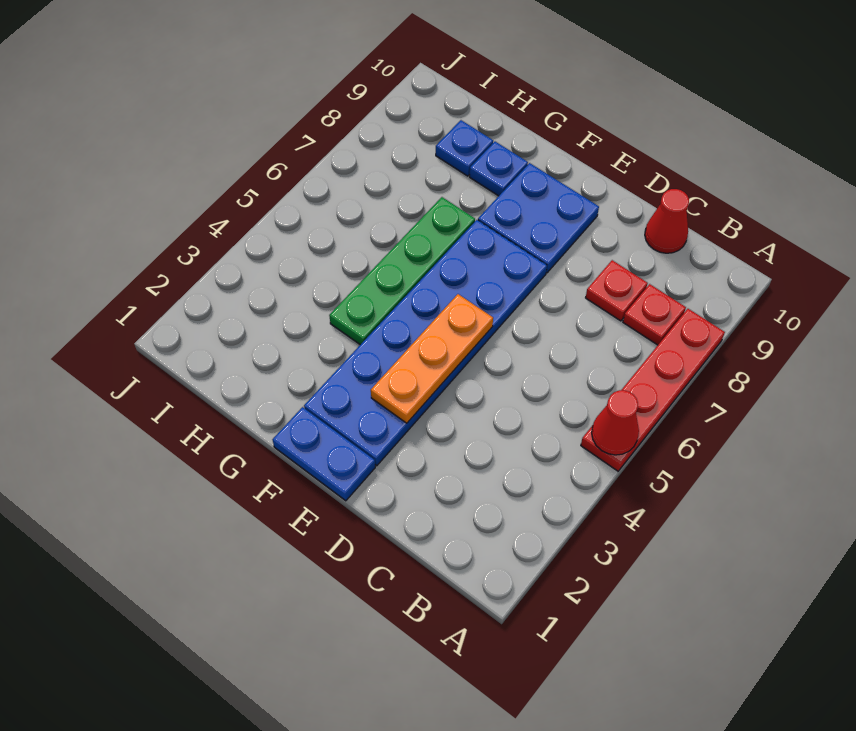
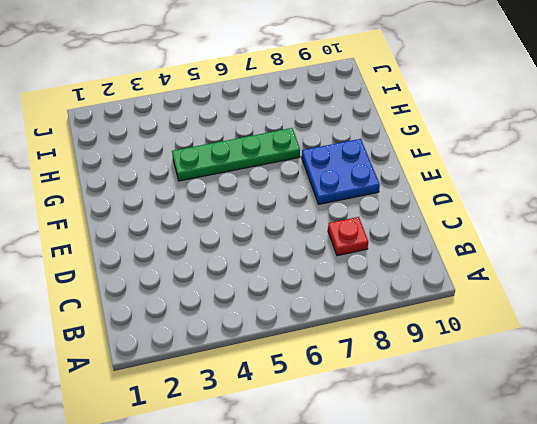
none -> red 1x4 plate [581,309,725,471]
none -> red 1x1 plate [623,284,686,345]
none -> red 1x1 cone [645,189,689,253]

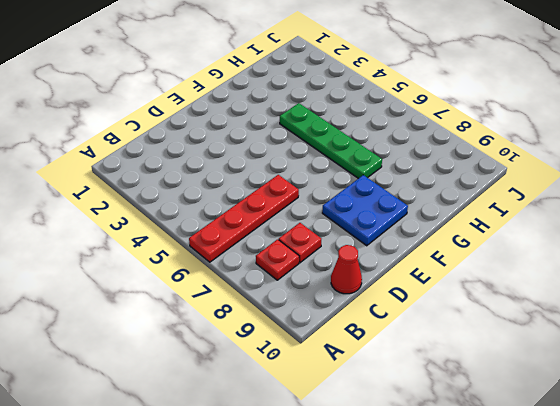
red 1x4 plate [189,175,299,262] -> red 1x4 plate turned to [581,309,725,471]
none -> blue 1x2 plate [273,407,375,501]
none -> blue 2x6 plate [304,220,547,466]
none -> blue 1x1 plate [470,142,528,196]

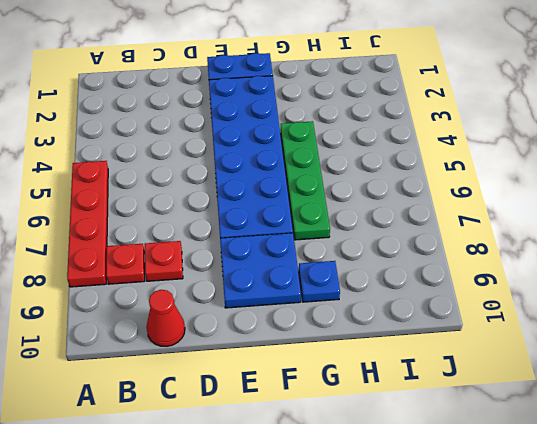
none -> blue 1x1 plate [436,120,493,176]
none -> red 1x1 cone [592,390,639,455]
none -> orange 1x3 plate [371,294,493,423]

